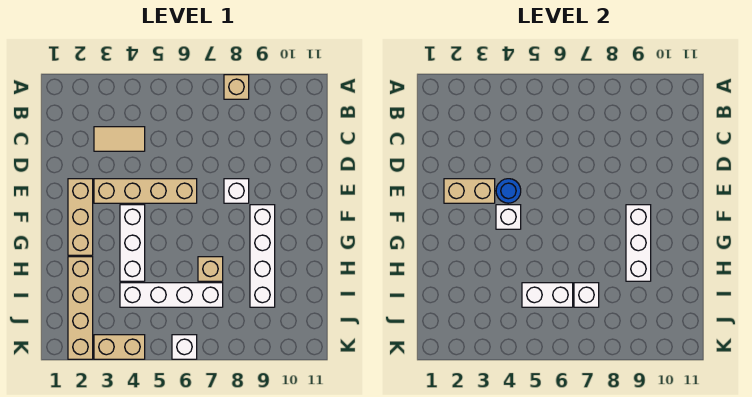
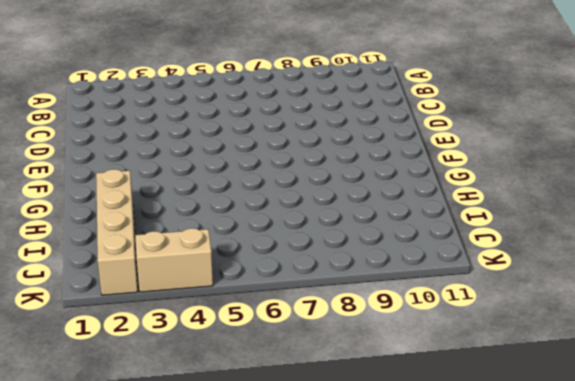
none -> tan 1x1 brick [224,75,249,99]
none -> tan 1x2 tile [94,127,145,151]
none -> tan 1x3 brick [68,179,93,255]

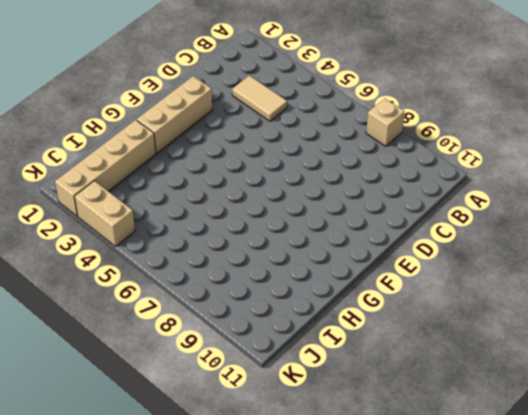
none -> tan 1x4 brick [94,179,197,203]
none -> white 1x1 brick [224,179,249,203]
none -> white 1x3 brick [120,205,145,281]

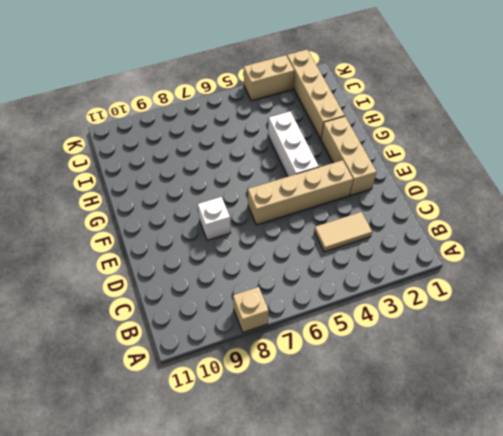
none -> white 1x4 brick [250,205,275,307]
none -> tan 1x1 brick [198,257,223,281]
none -> white 1x4 brick [120,283,223,307]

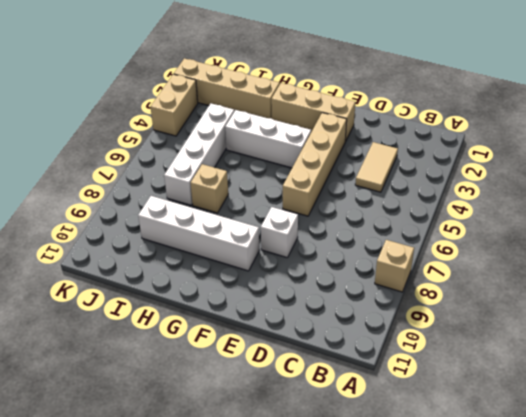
none -> white 1x1 brick [172,335,197,359]
none -> tan 1x2 brick [444,179,495,203]
none -> blue 1x1 round brick [496,179,521,203]

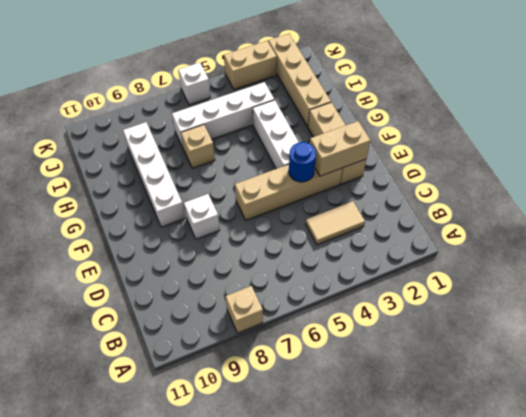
none -> white 1x1 brick [496,205,521,229]
none -> white 1x3 brick [626,205,651,281]
none -> white 1x2 brick [522,283,573,307]

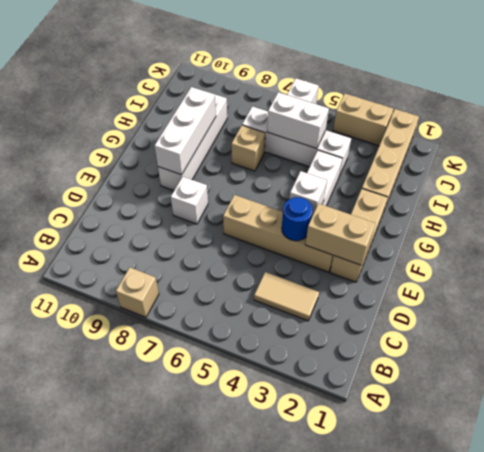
none -> white 1x1 brick [574,283,599,307]

